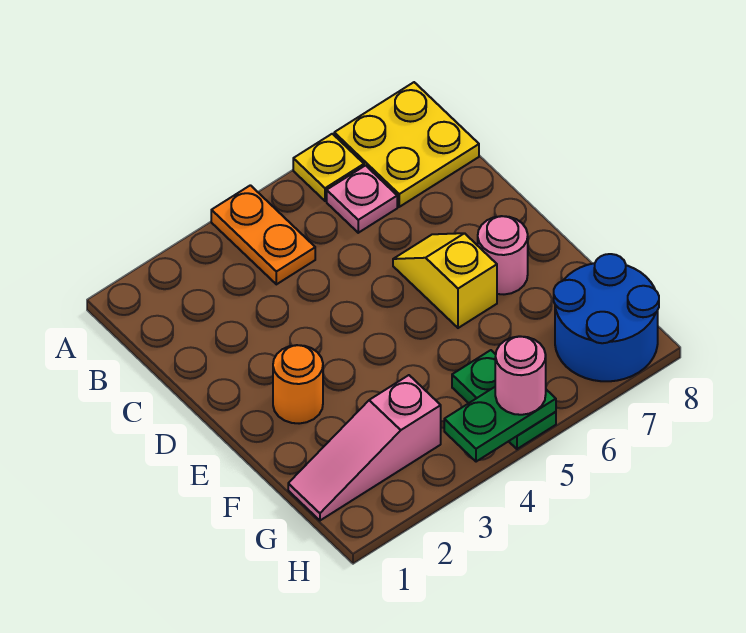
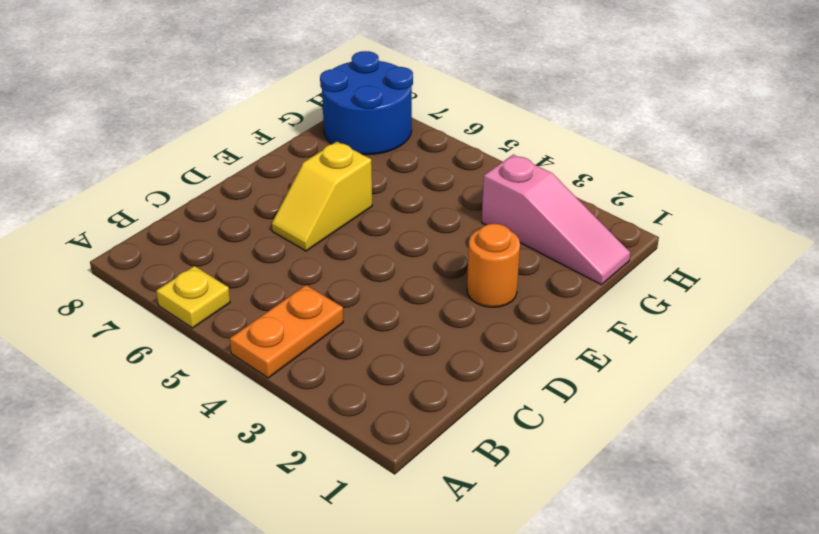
none -> yellow 2x2 plate [334,82,479,207]
none -> pink 1x1 plate [327,166,397,233]
none -> pink 1x1 round brick [478,216,528,294]

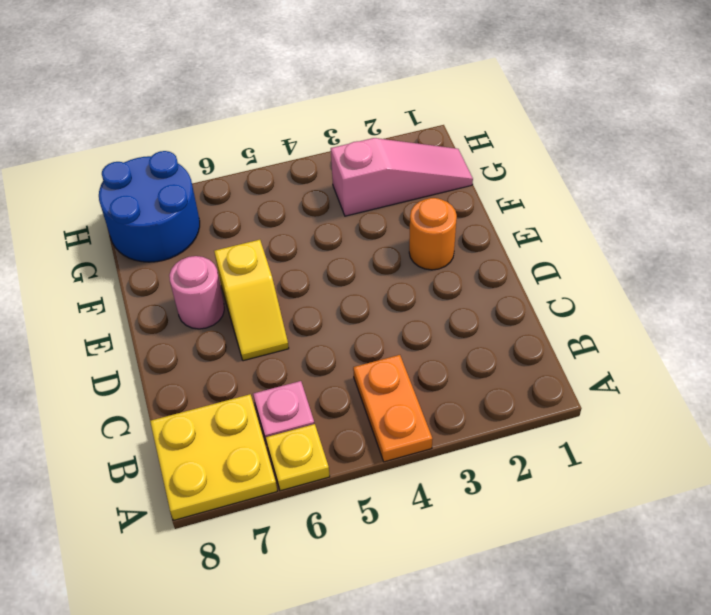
none -> green 1x2 plate [452,350,556,449]
none -> green 1x2 plate [444,387,556,462]
none -> pink 1x1 round brick [495,336,546,415]

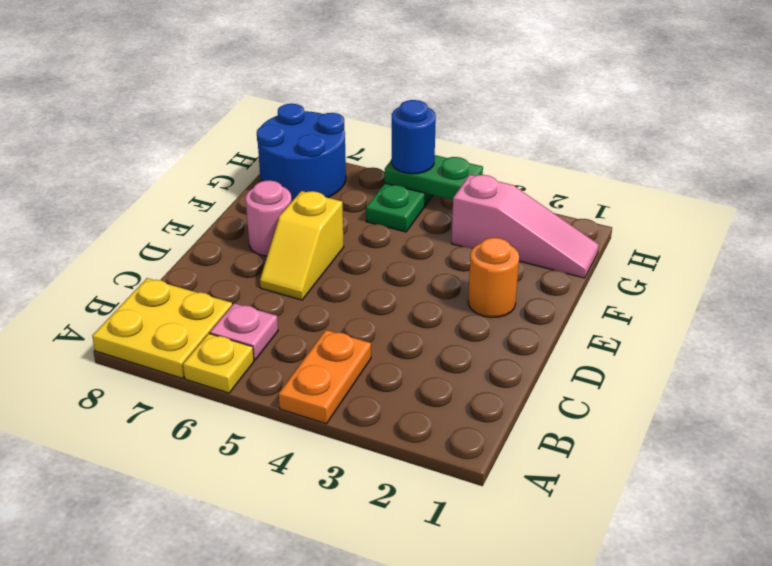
blue 1x1 round brick [392,100,436,174] -> pink 1x1 round brick [495,336,546,415]

